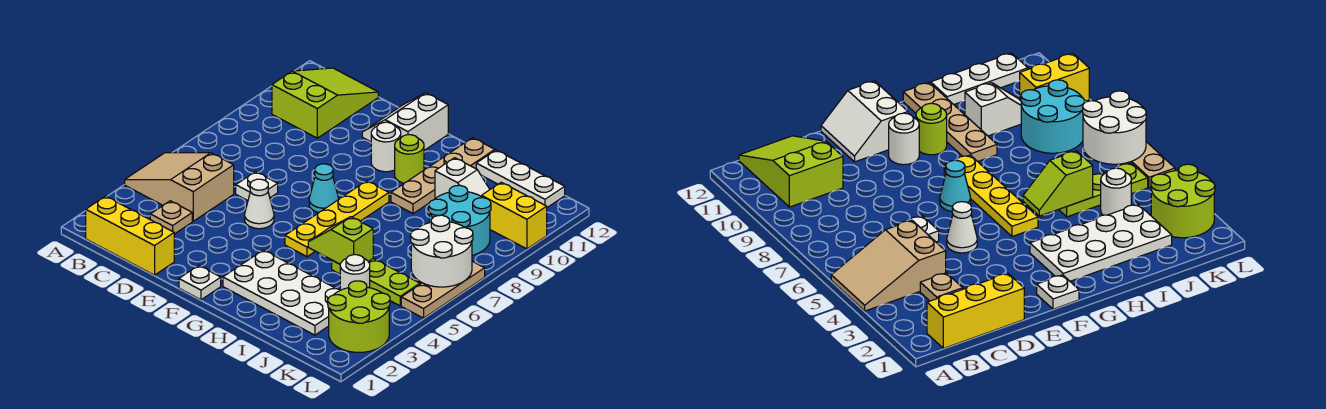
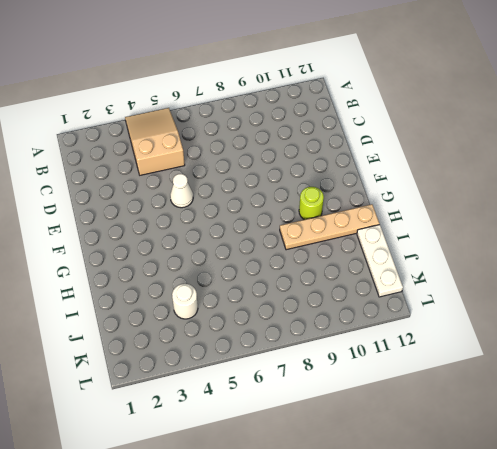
none -> yellow 1x3 brick [86,196,174,275]
none -> lime 2x3 slope [272,68,378,138]
none -> tan 1x1 plate [150,201,192,234]

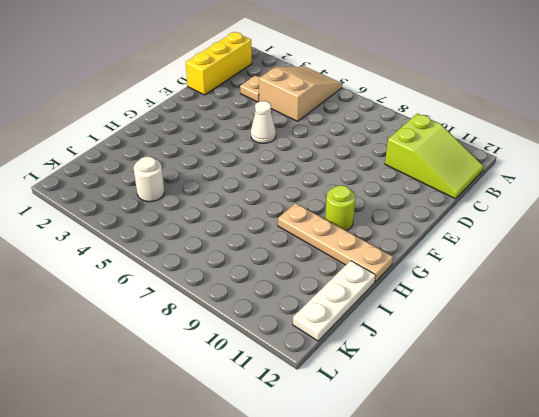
none -> white 1x1 plate [236,172,278,201]
none -> white 2x2 slope [362,93,448,150]
none -> white 1x1 plate [179,265,221,300]

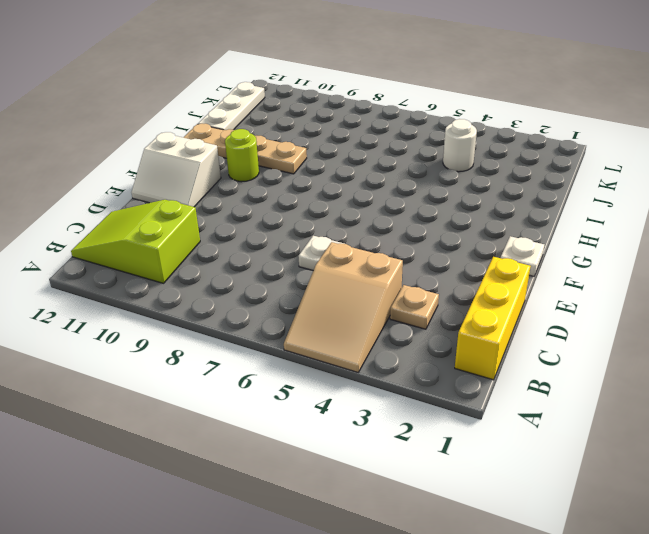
none -> white 1x1 cone [245,179,274,229]
none -> cyan 1x1 cone [309,164,339,213]
none -> white 1x1 round brick [371,122,401,172]

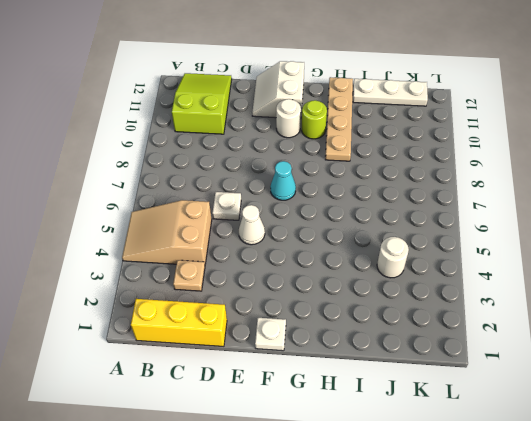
none -> white 2x4 plate [223,250,340,335]
none -> yellow 1x4 plate [285,181,389,257]
none -> lime 1x3 plate [332,259,420,306]

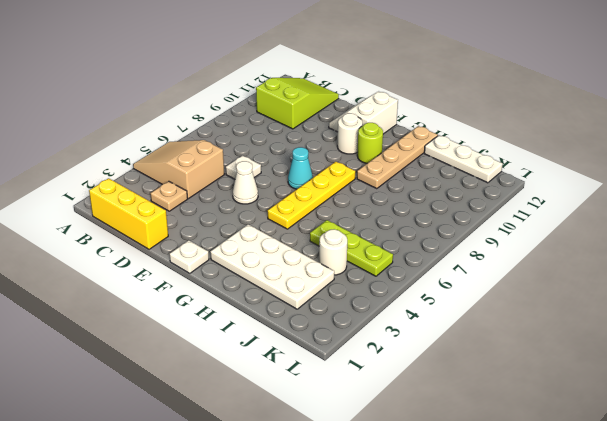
none -> white 1x2 slope [435,158,490,198]
none -> cyan 2x2 round brick [429,185,491,255]
none -> lime 2x2 round brick [328,281,390,352]

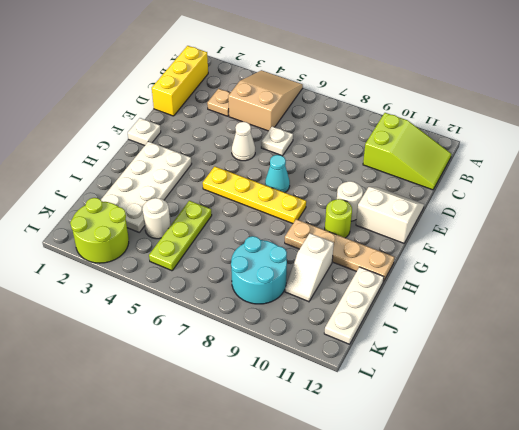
none -> yellow 1x2 brick [482,182,547,249]
none -> tan 1x3 plate [401,261,485,318]
none -> lime 1x2 slope [308,217,373,264]

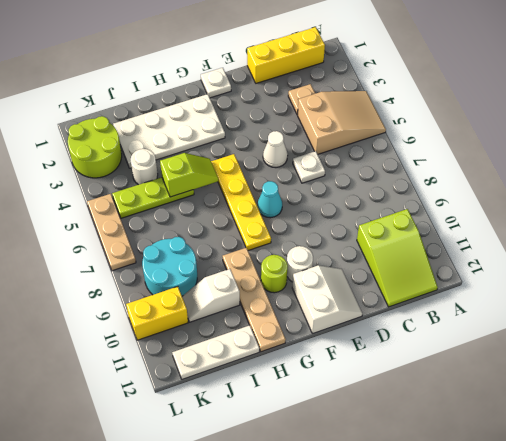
none -> white 2x2 round brick [411,215,473,287]

